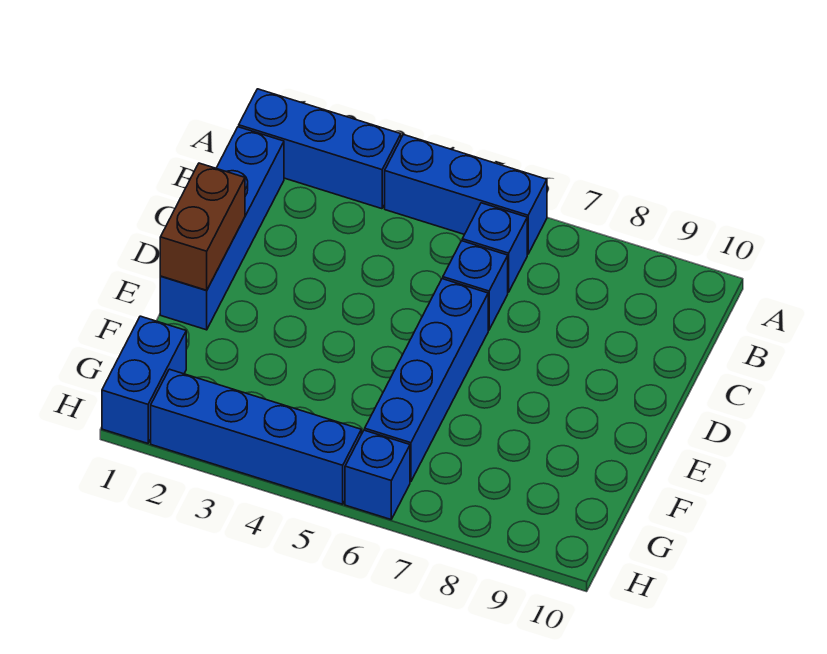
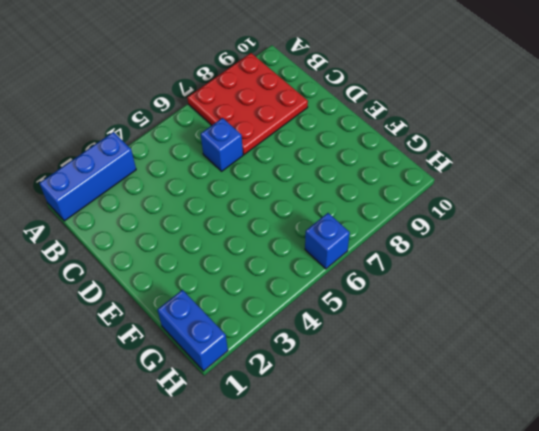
red 3x3 plate [187,53,308,155] -> none
none -> blue 1x3 brick [385,135,547,254]
none -> blue 1x4 brick [160,127,284,330]

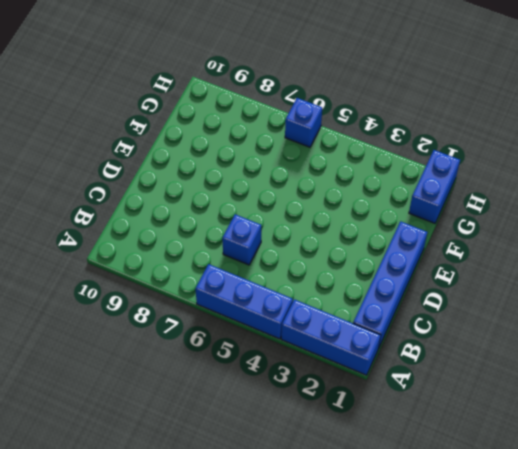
none -> blue 1x1 brick [462,203,527,292]
none -> blue 1x4 brick [365,279,488,482]

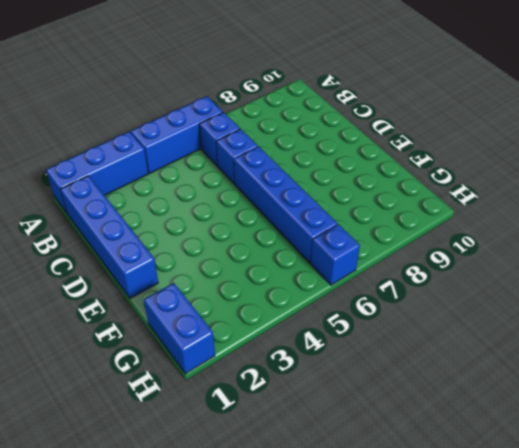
none -> blue 1x4 brick [151,369,361,504]
none -> brown 1x2 brick [160,163,245,290]

